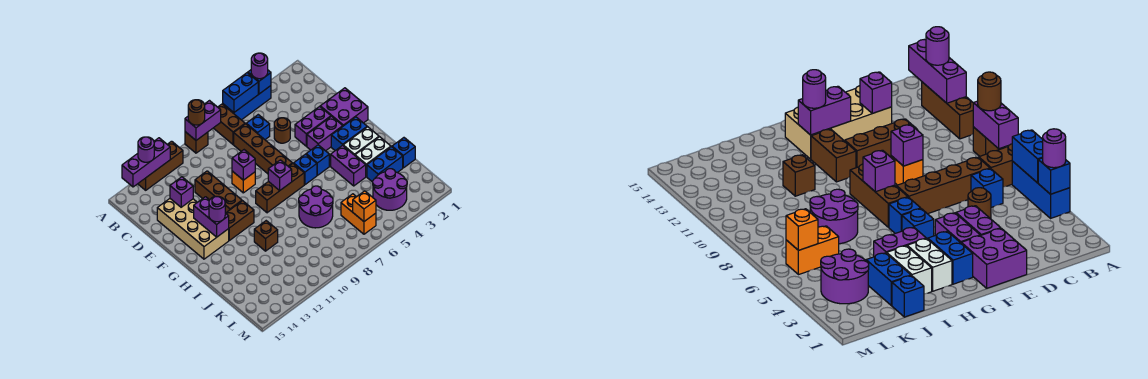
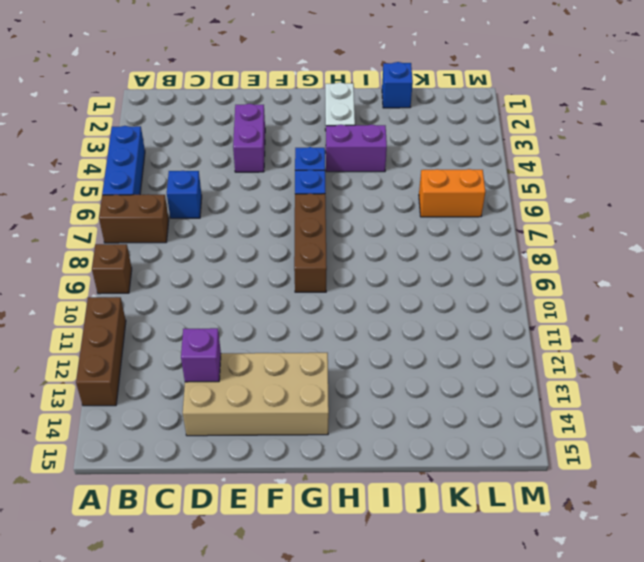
none -> brown 1x4 brick [234,124,292,174]
none -> brown 1x1 round brick [274,118,290,143]
none -> brown 1x3 brick [195,171,242,213]
none -> purple 2x2 brick [320,88,368,126]

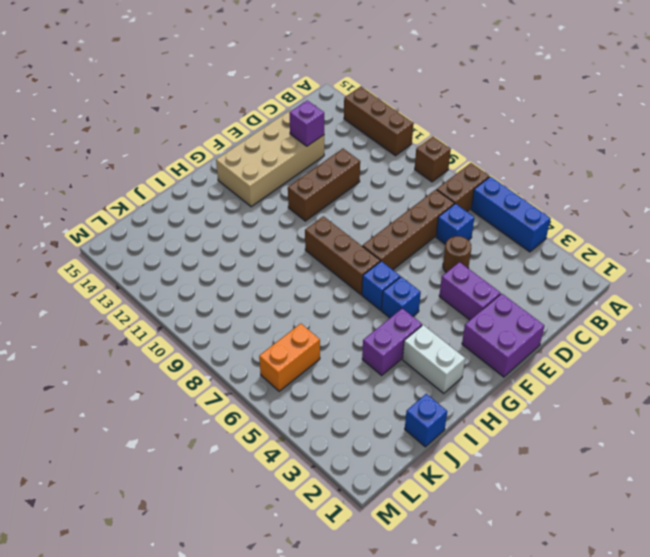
none -> orange 1x1 brick [232,171,255,193]
none -> purple 1x2 brick [307,116,343,151]
none -> blue 1x2 brick [331,117,367,151]
none -> brown 1x2 brick [226,201,254,240]

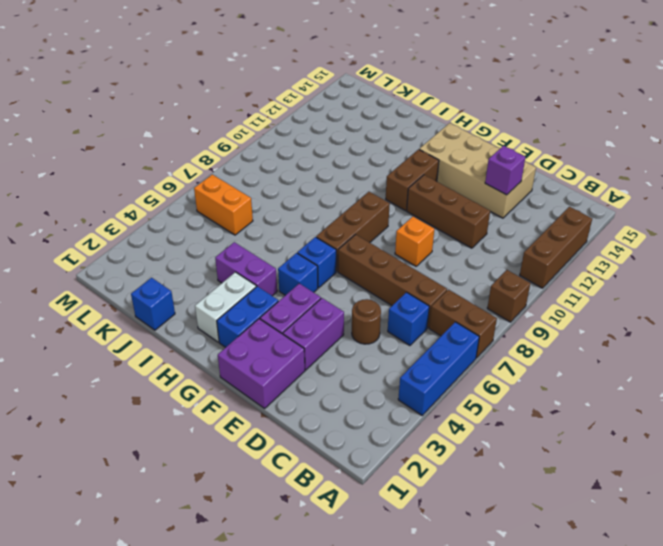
none -> white 1x2 brick [355,137,391,177]
none -> purple 2x2 round brick [299,186,333,228]
none -> brown 1x1 brick [254,221,278,251]
none -> blue 1x2 brick [367,147,403,182]

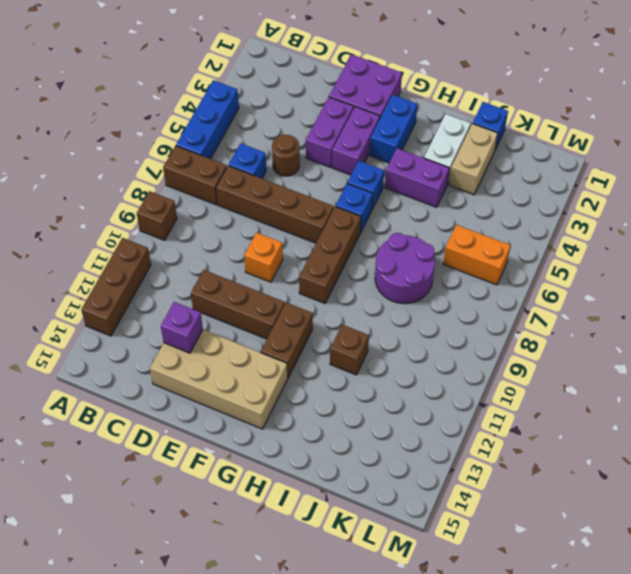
tan 1x2 brick [449,124,498,195] -> blue 1x2 brick [367,147,403,182]
none -> white 1x2 brick [343,127,379,155]
none -> purple 2x2 round brick [373,169,407,210]
none -> blue 1x1 brick [248,70,271,94]
none -> blue 1x2 brick [223,73,258,112]

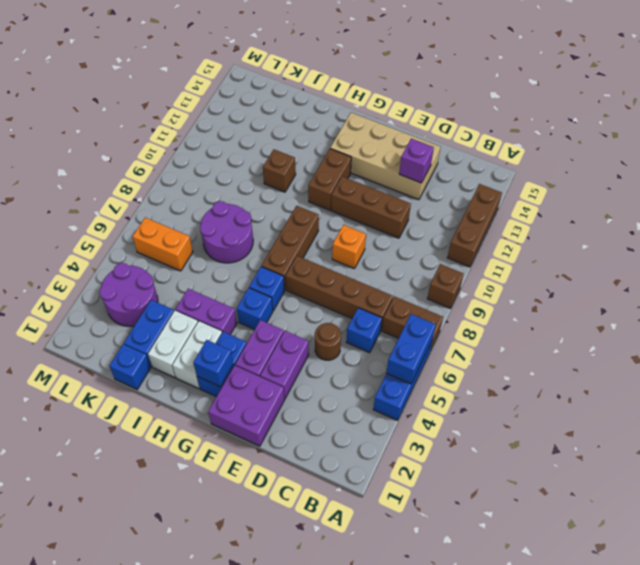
blue 1x1 brick [193,340,233,387] -> blue 1x1 brick moved to [248,70,271,94]
none -> purple 1x2 brick [185,101,221,140]
none -> purple 1x3 brick [122,138,170,187]
none -> purple 1x1 brick [232,150,255,180]
none -> purple 1x2 brick [194,197,229,237]

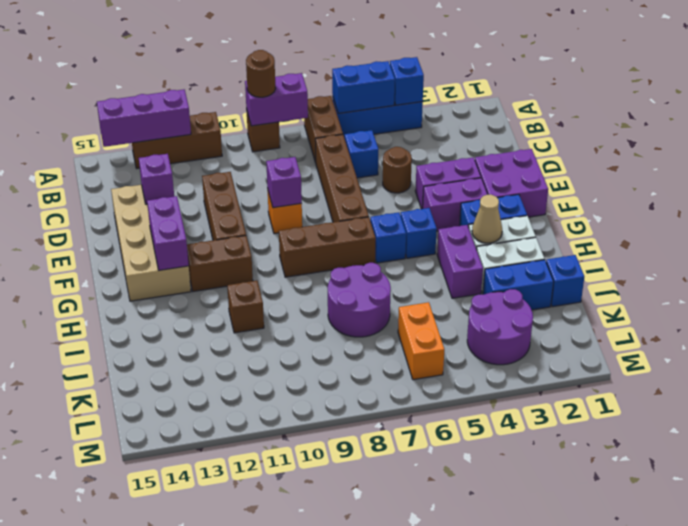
tan 1x1 cone [472,195,502,243] -> none
none -> purple 1x1 brick [268,160,292,191]
none -> orange 1x1 brick [353,191,376,221]
none -> purple 1x1 round brick [251,53,268,79]
none -> purple 1x1 round brick [138,137,154,162]

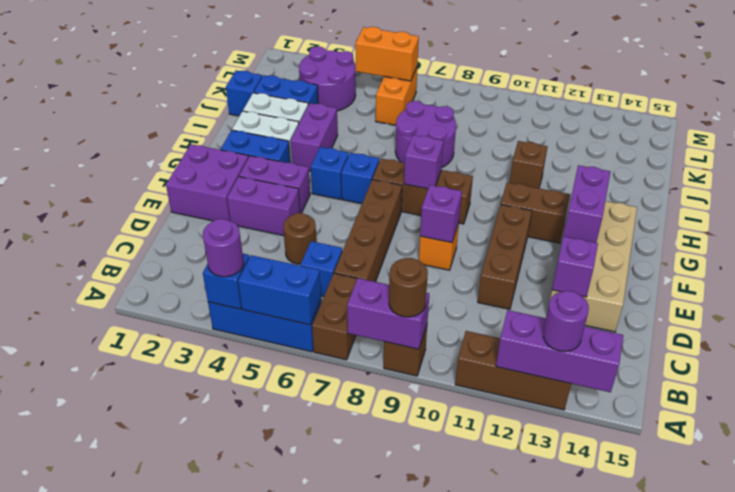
orange 1x2 brick [355,27,419,81] -> orange 1x1 brick [353,191,376,221]
none -> purple 1x1 round brick [209,196,225,222]

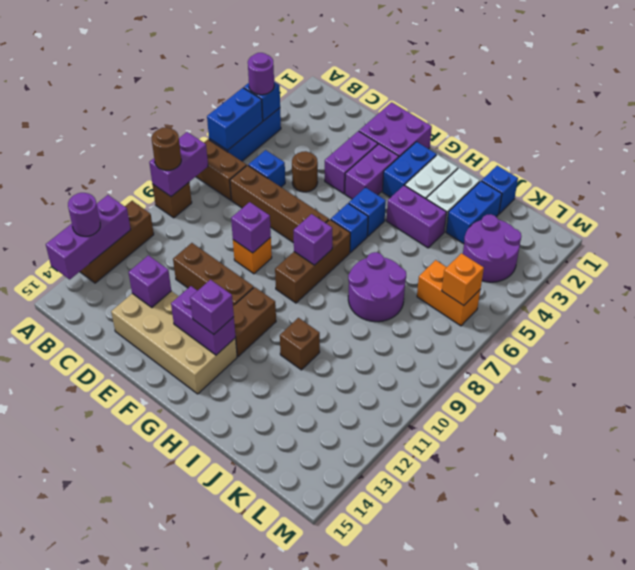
purple 1x1 brick [190,280,234,334] -> purple 1x1 round brick [209,196,225,222]

